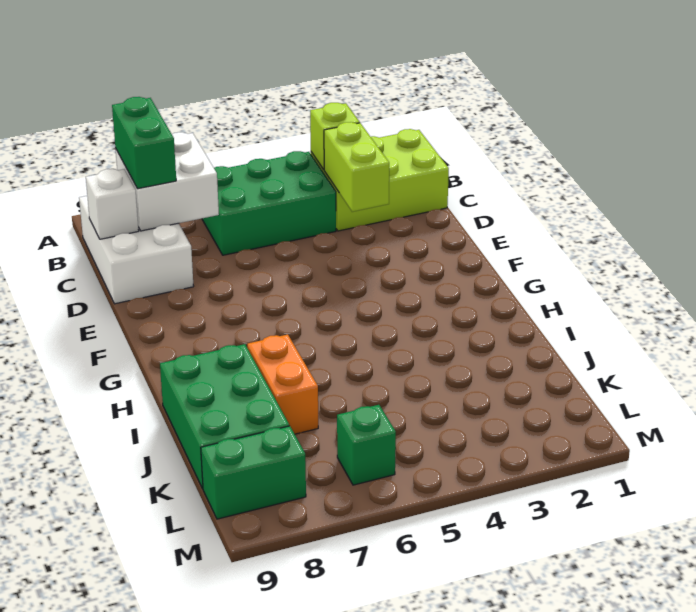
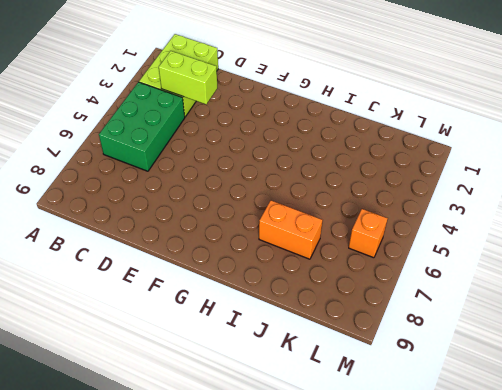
orange 1x1 brick [349,209,388,258] -> green 1x1 brick [337,405,396,485]
none -> white 2x3 brick [79,196,194,304]
none -> green 2x3 brick [160,344,289,489]
none -> green 1x2 brick [201,426,306,519]

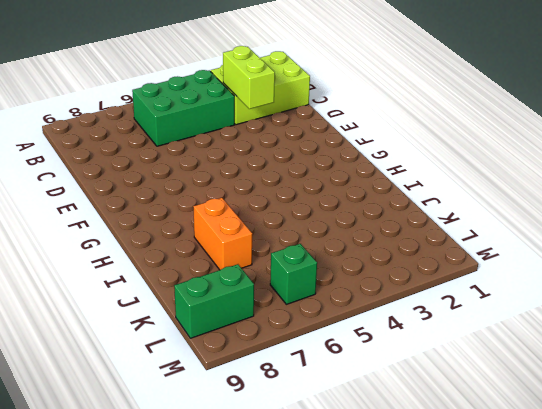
none -> white 2x3 brick [79,196,194,304]
none -> green 2x3 brick [160,344,289,489]
none -> lime 1x1 brick [310,103,360,170]

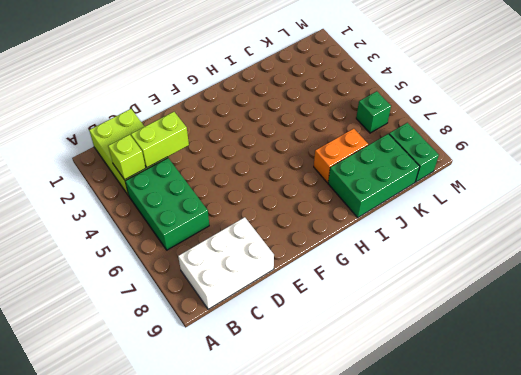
none -> white 2x2 brick [115,132,219,231]
none -> white 1x1 brick [86,169,139,239]
none -> green 1x2 brick [112,97,176,189]

